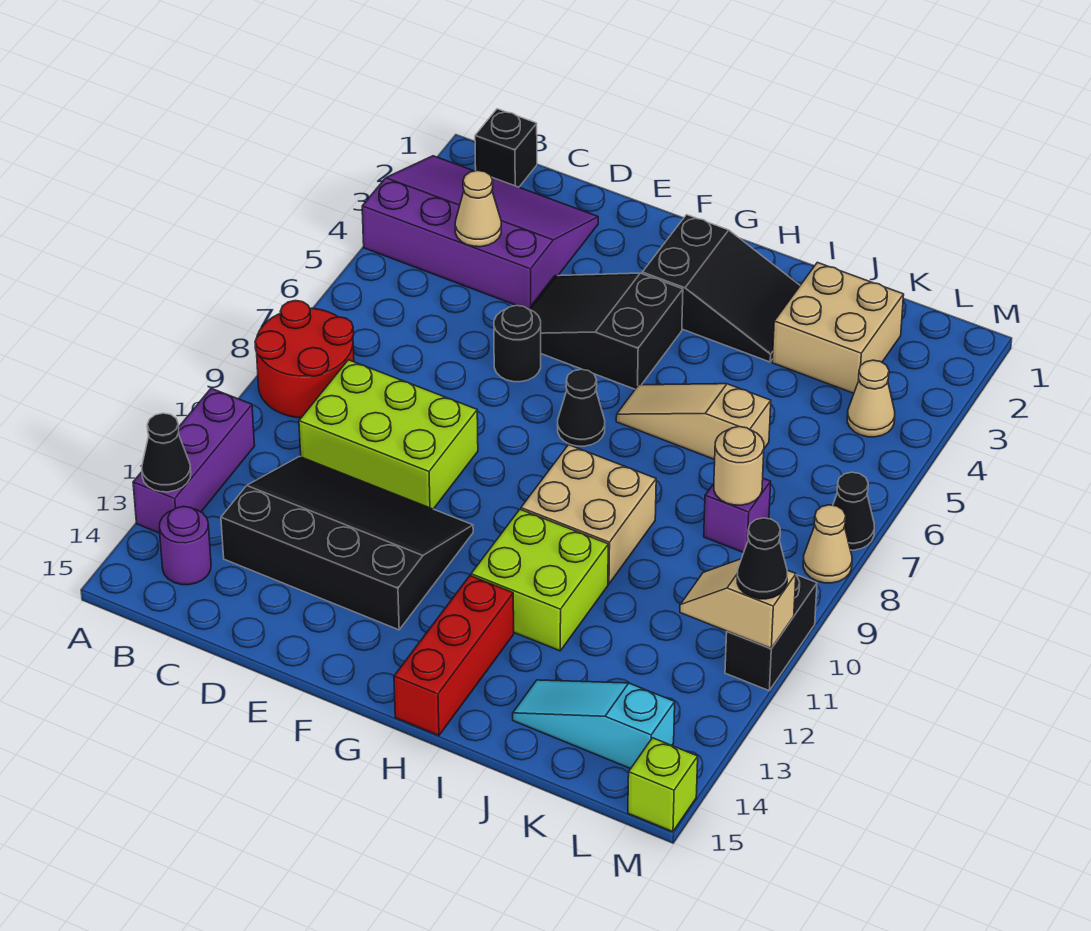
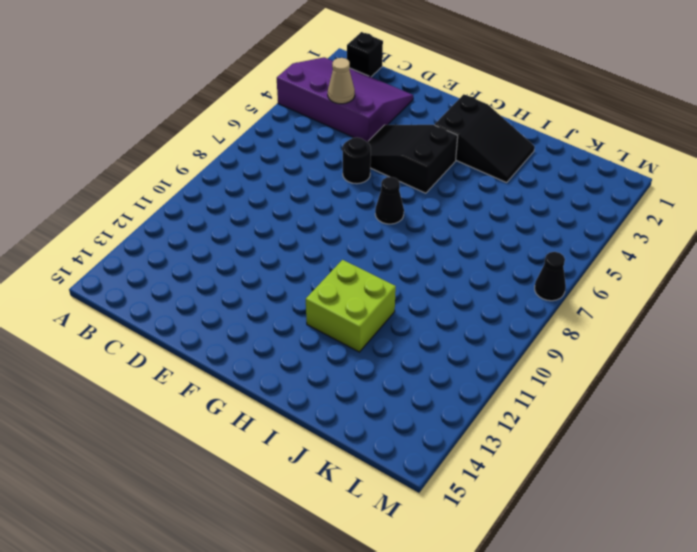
none -> red 2x2 round brick [255,301,354,418]
none -> purple 1x3 brick [133,388,255,533]
none -> purple 1x1 round brick [159,506,211,585]

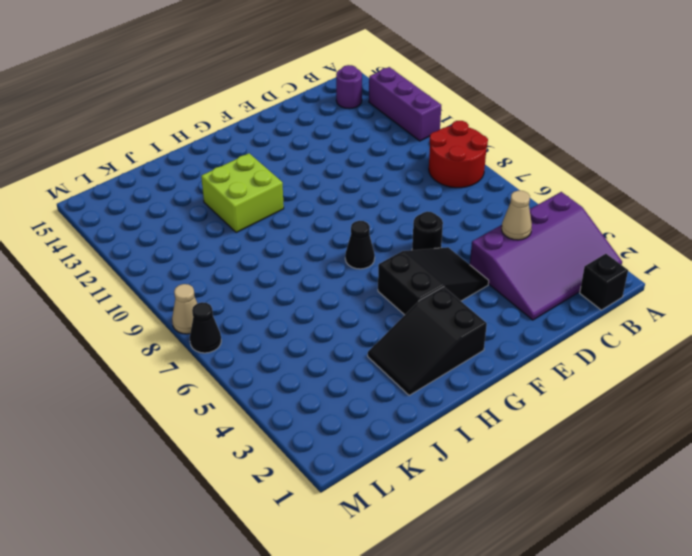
none -> lime 2x3 brick [299,360,478,509]
none -> black 3x4 slope [221,457,473,630]
none -> tan 1x3 slope [616,384,771,460]

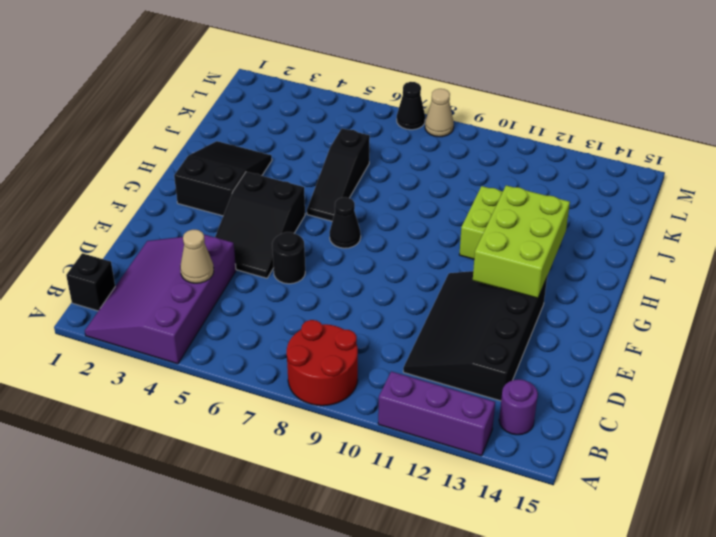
lime 2x3 brick [473,185,570,298] -> lime 2x3 brick moved to [299,360,478,509]
black 1x3 slope [307,129,370,221] -> tan 1x3 slope [616,384,771,460]
none -> tan 2x2 brick [521,445,656,584]
none -> red 1x3 brick [394,576,514,736]
none -> tan 2x2 brick [772,262,904,393]

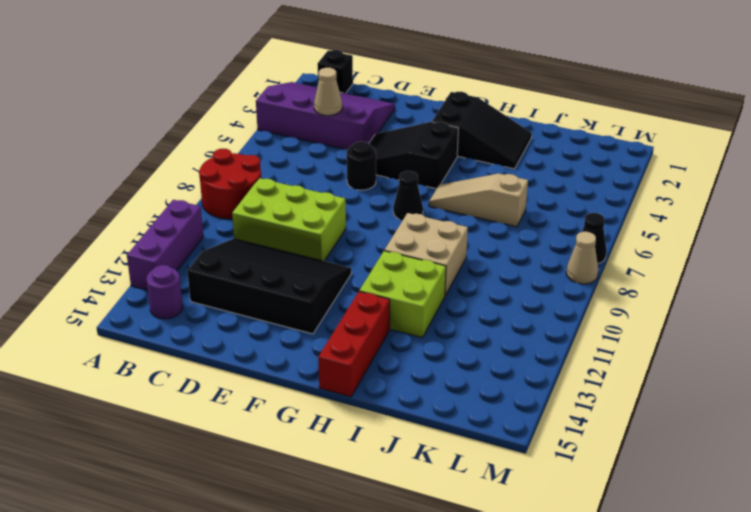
none -> tan 2x2 brick [772,262,904,393]
none -> cyan 1x3 slope [513,680,675,769]
none -> purple 1x1 brick [704,478,771,553]

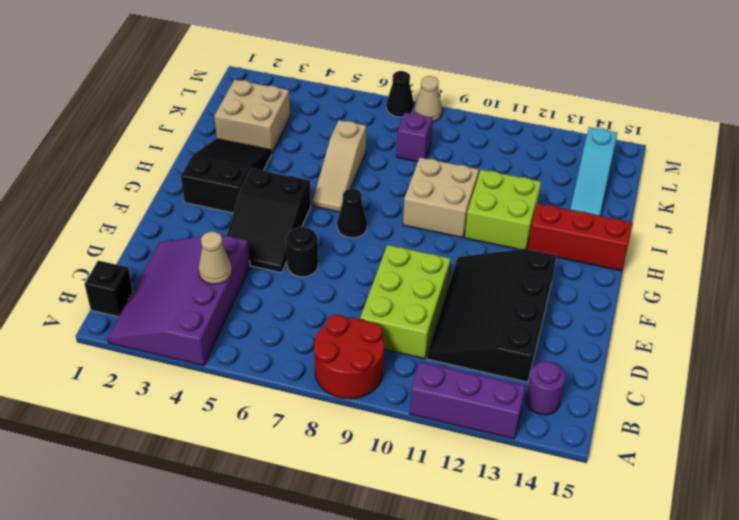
none -> tan 1x1 cone [847,360,895,437]
none -> black 1x2 brick [725,575,817,690]
none -> lime 1x1 brick [628,738,698,832]

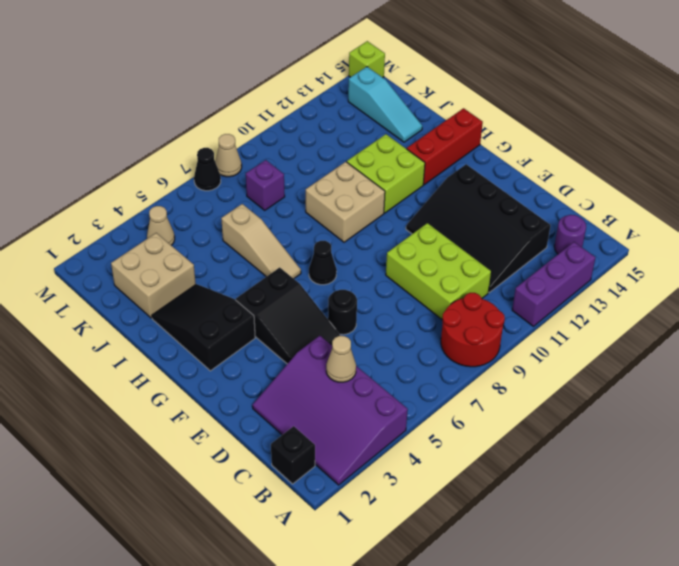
none -> black 1x2 brick [725,575,817,690]
none -> black 1x1 cone [142,413,191,492]
none -> tan 1x1 round brick [714,427,764,505]

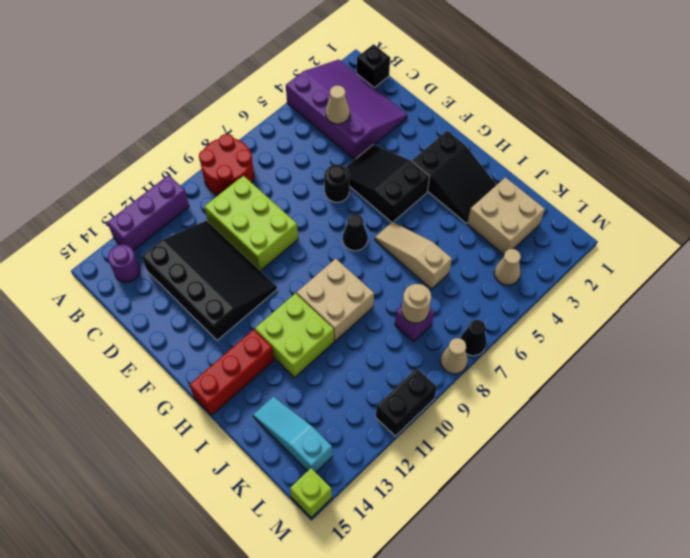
none -> black 1x1 cone [142,413,191,492]
none -> tan 1x2 slope [680,559,796,648]
none -> black 1x1 cone [737,518,787,599]

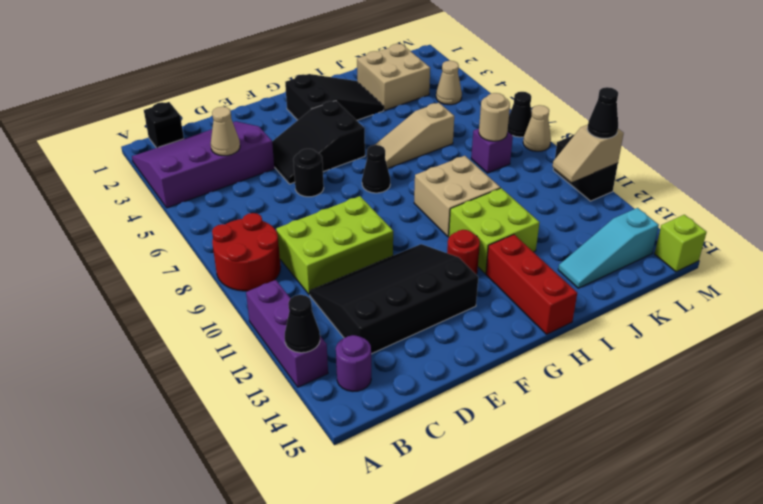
red 1x1 round brick [447,230,480,275] -> none

